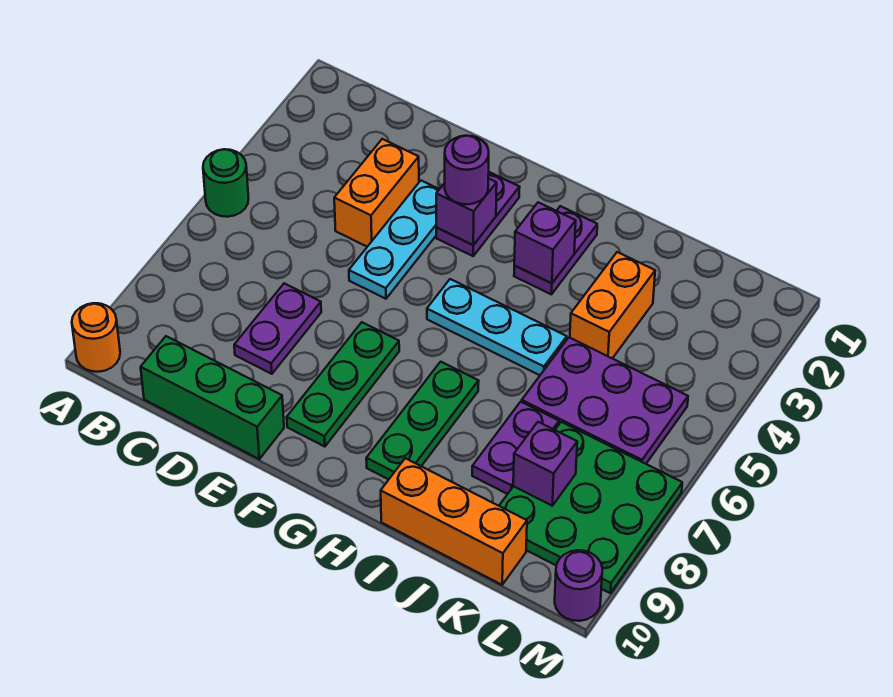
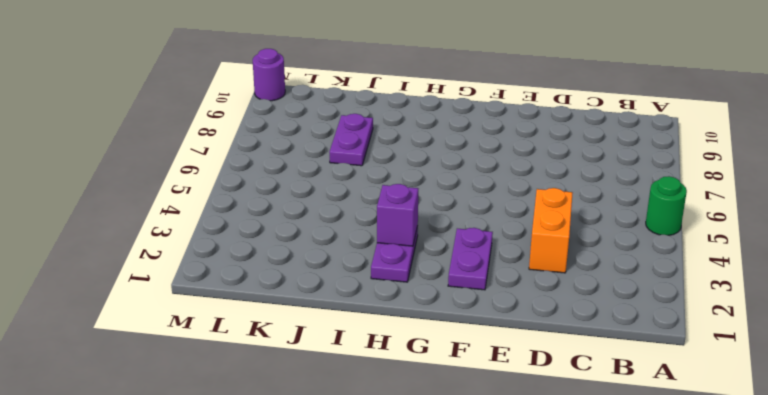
none -> orange 1x1 round brick [72,303,120,372]
none -> green 1x3 brick [141,336,284,459]
none -> purple 1x2 plate [234,283,321,374]

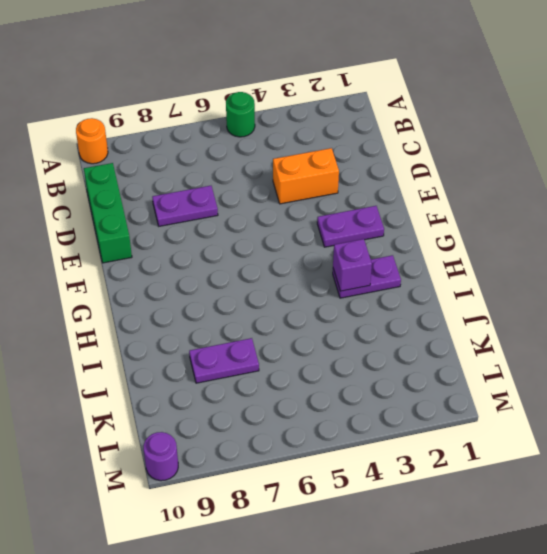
none -> cyan 1x3 plate [349,181,439,299]
none -> green 1x3 plate [287,322,399,447]
none -> cyan 1x3 plate [427,279,567,375]

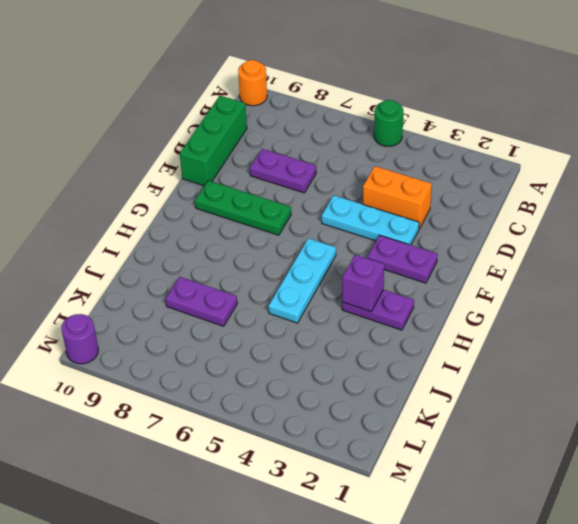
none -> green 1x3 plate [366,362,479,479]
none -> orange 1x3 brick [381,458,527,585]
none -> orange 1x2 brick [570,252,655,358]

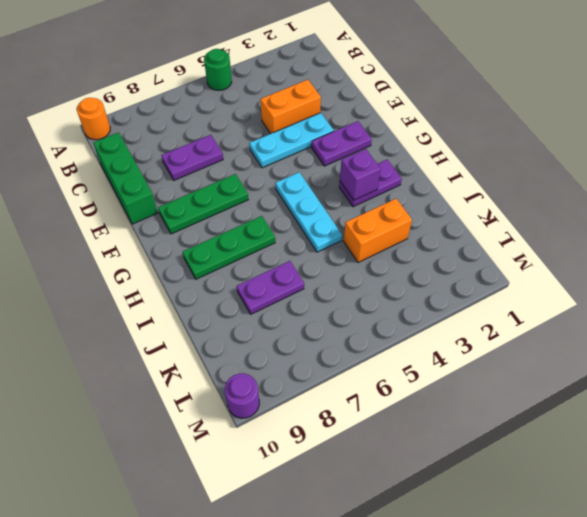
none -> orange 1x3 brick [381,458,527,585]
none -> purple 2x3 plate [522,337,688,464]
none -> green 3x3 plate [499,422,682,593]

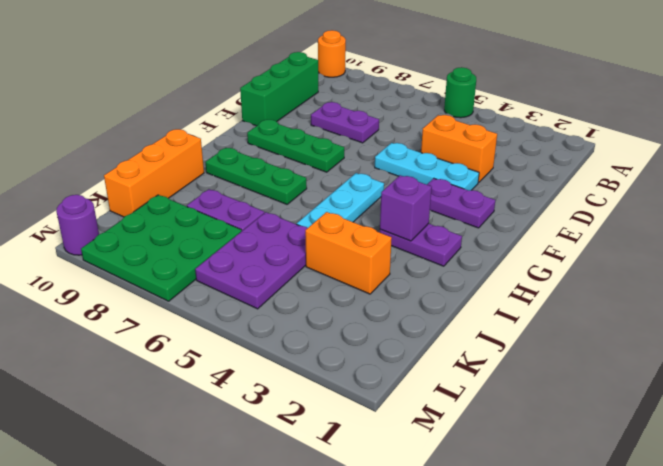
none -> purple 1x1 brick [436,178,497,245]
none -> purple 1x1 brick [513,422,577,506]
none -> purple 1x1 round brick [445,136,489,204]

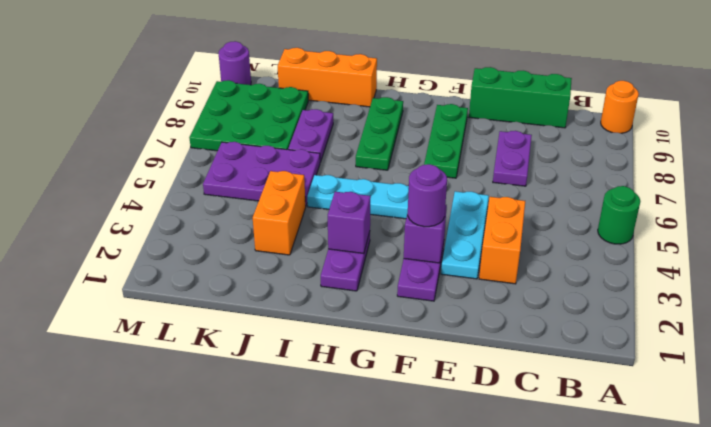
none -> purple 1x1 brick [513,422,577,506]

